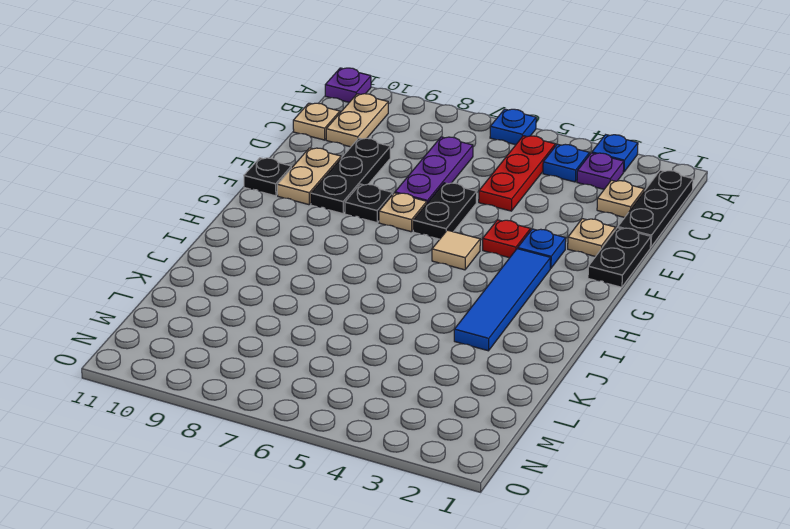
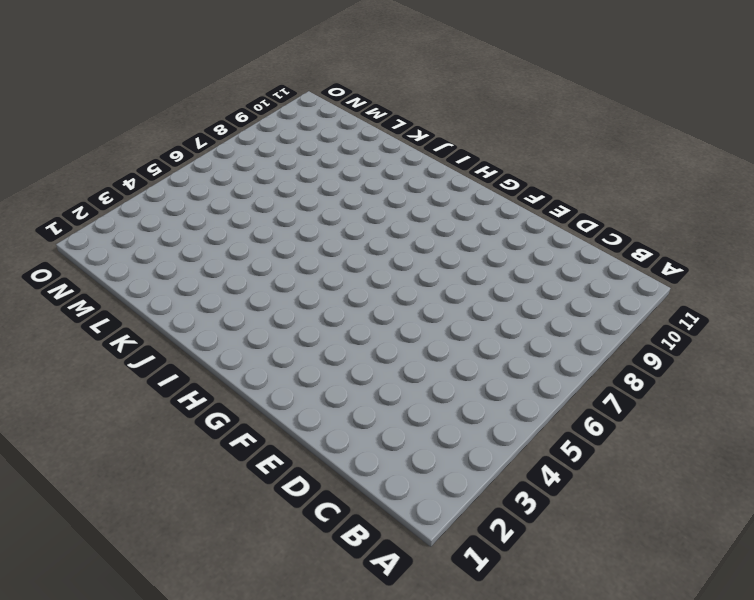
none -> blue 1x1 plate [592,135,638,172]
none -> blue 1x1 plate [490,109,536,145]
none -> purple 1x1 plate [325,68,371,102]

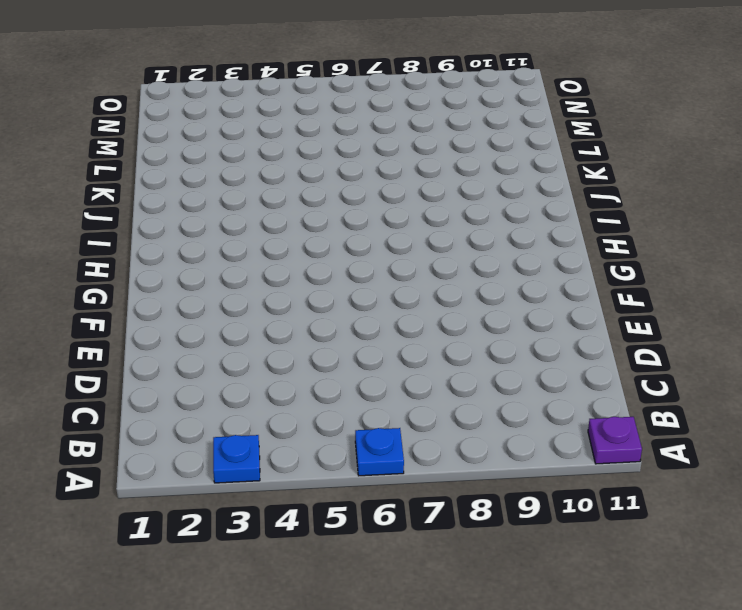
none -> black 1x3 plate [618,170,693,247]
none -> purple 1x1 plate [577,153,624,189]
none -> blue 1x1 plate [543,144,590,182]

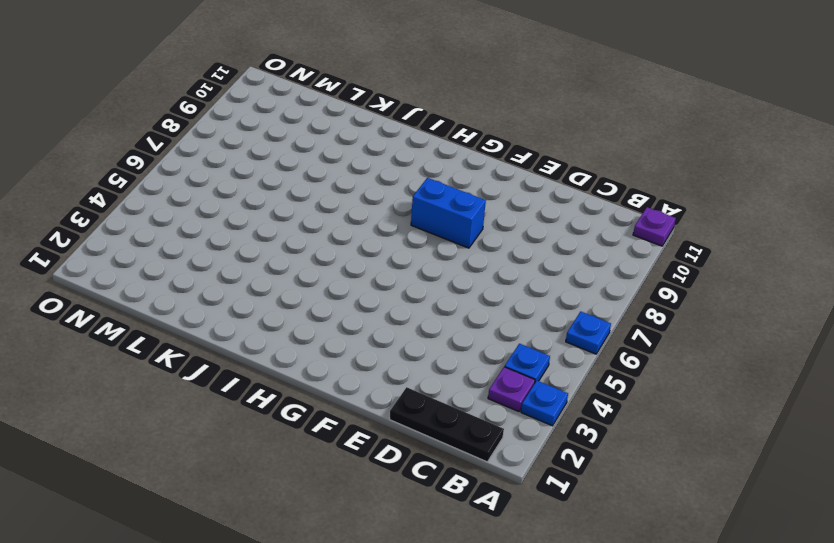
blue 1x2 brick [411,178,486,248] -> black 1x1 plate [345,184,393,223]
none -> red 1x3 plate [479,136,555,211]
none -> tan 1x2 plate [326,94,388,147]
none -> tan 1x1 plate [597,180,644,217]

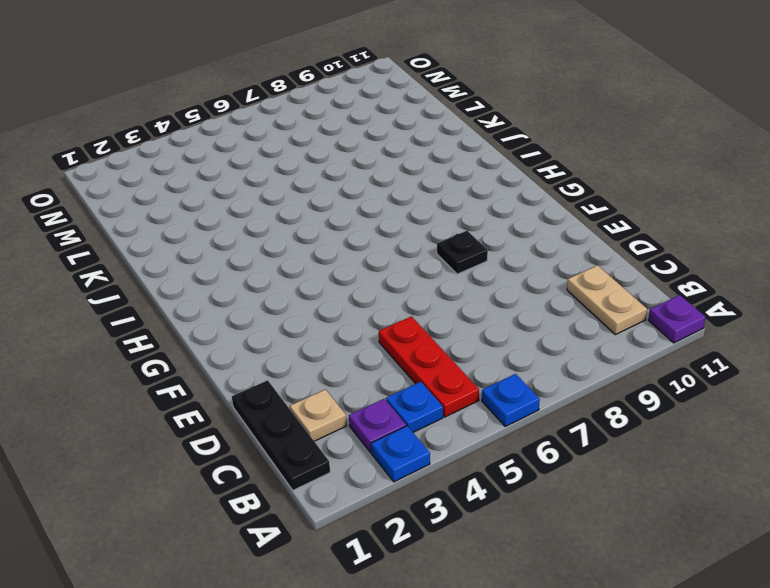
none -> purple 1x3 plate [395,137,473,203]
none -> tan 1x1 plate [293,103,340,140]
none -> black 1x3 plate [311,138,390,214]

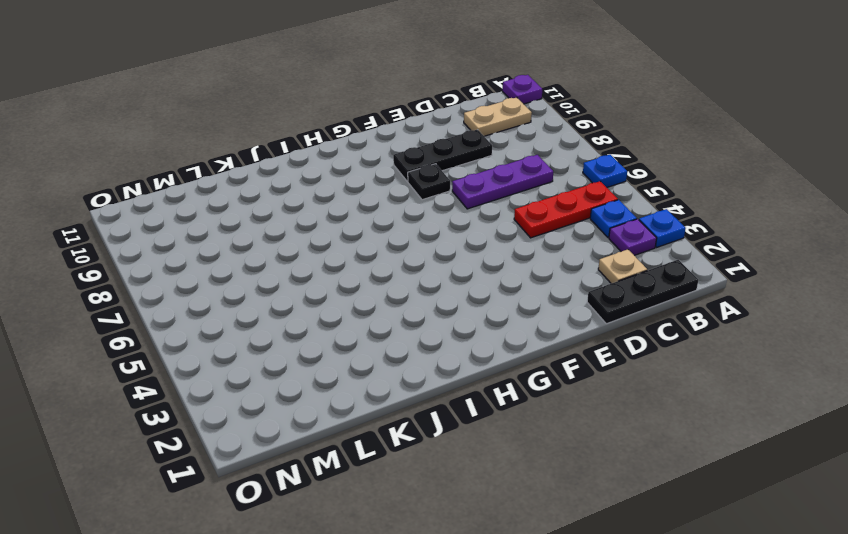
none -> tan 1x1 plate [293,103,340,140]
none -> black 1x2 plate [588,228,651,287]
none -> tan 1x1 plate [568,219,616,257]

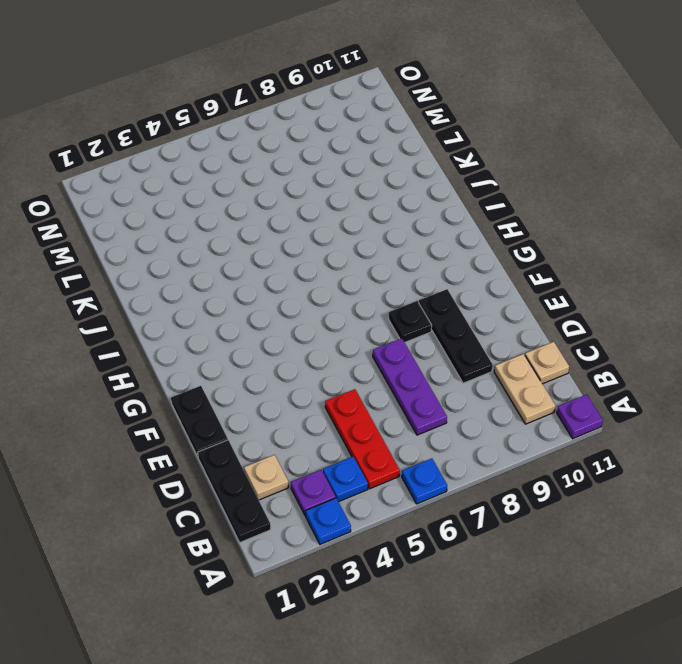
none -> tan 1x1 plate [568,219,616,257]
none -> black 1x2 plate [413,183,477,239]
none -> tan 1x2 plate [277,148,341,205]

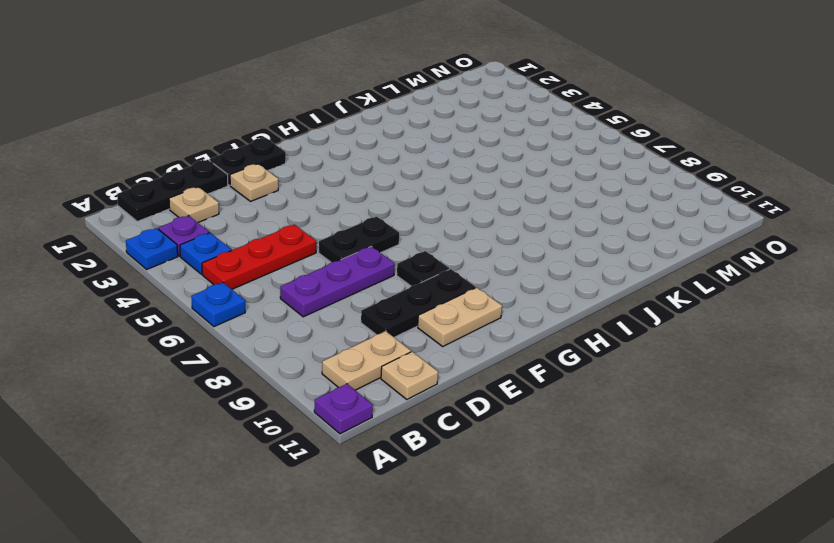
none -> blue 1x1 plate [518,229,566,269]
none -> red 1x1 plate [483,220,531,258]
none -> tan 1x1 plate [379,193,427,232]

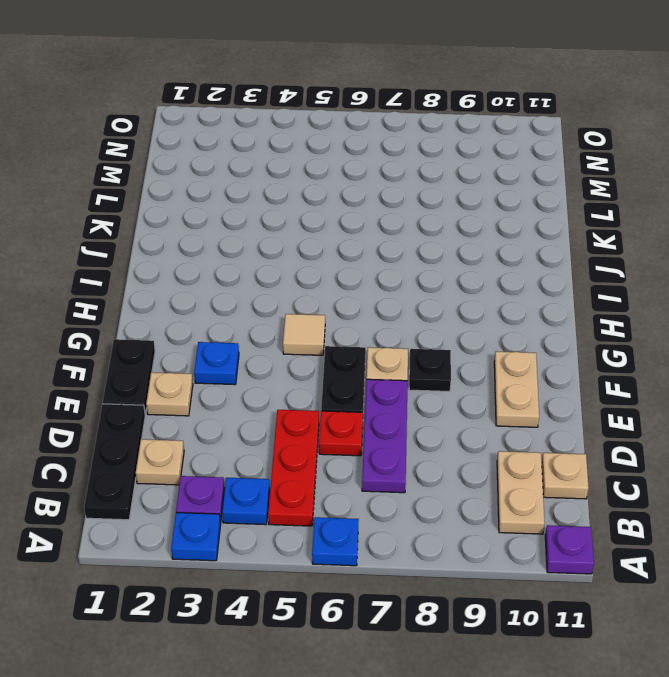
red 1x1 plate [319,411,363,456] -> red 1x1 plate moved to [483,220,531,258]
none -> black 1x3 plate [311,138,390,214]
none -> black 1x1 plate [244,158,291,196]
none -> blue 1x4 tile [454,249,551,351]

